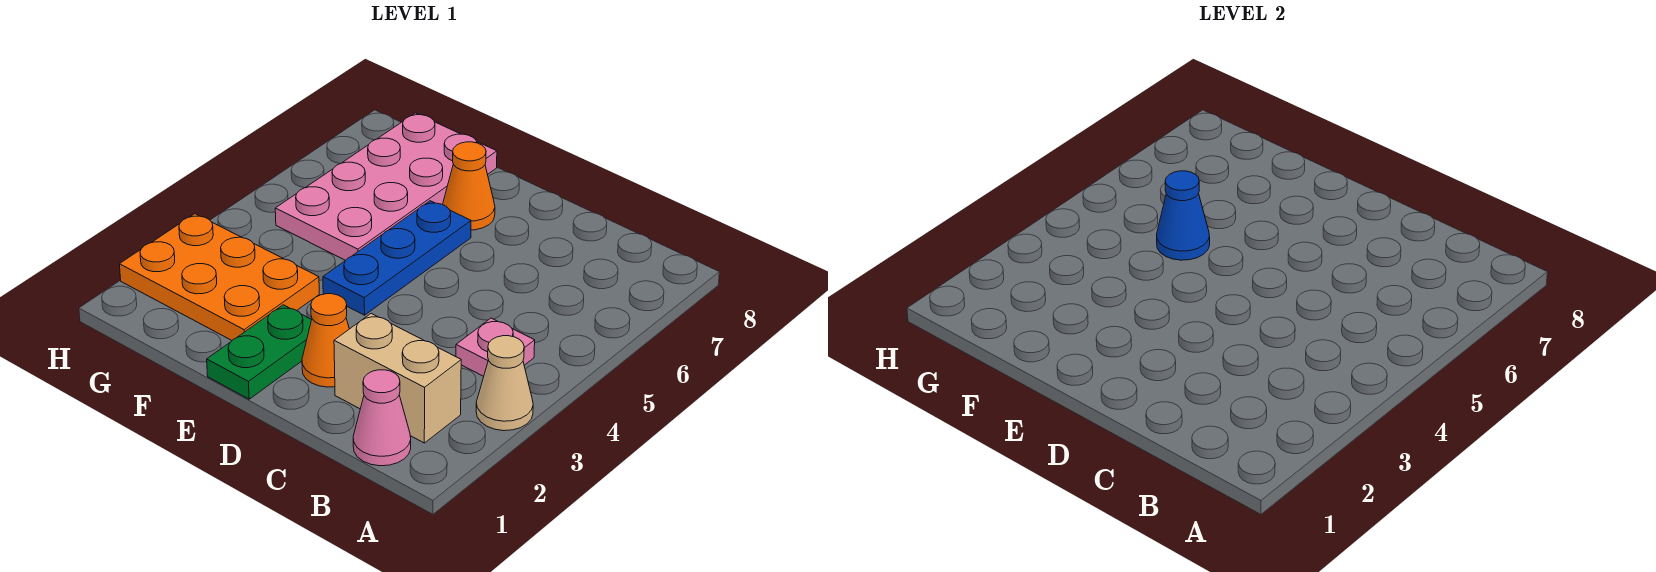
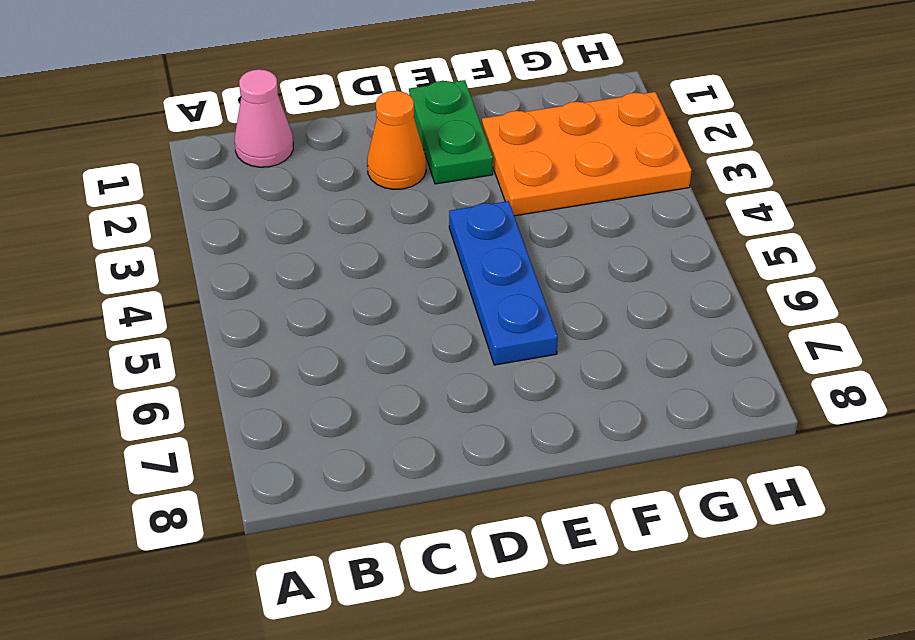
none -> tan 1x1 cone [476,336,533,431]
none -> tan 1x2 brick [334,314,461,443]

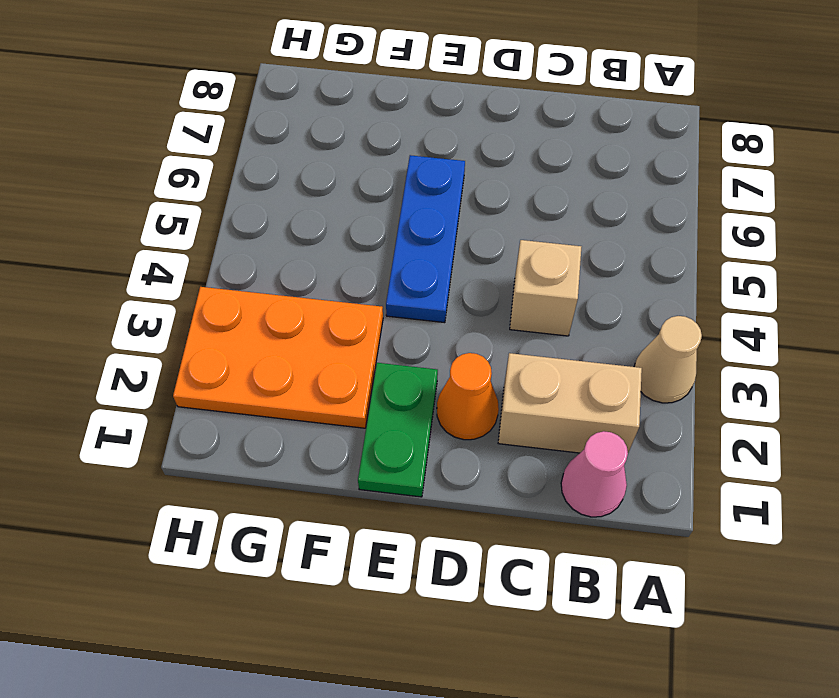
tan 1x1 brick [510,240,581,336] -> none
none -> pink 1x1 plate [456,318,535,376]
none -> orange 1x1 cone [443,142,495,230]

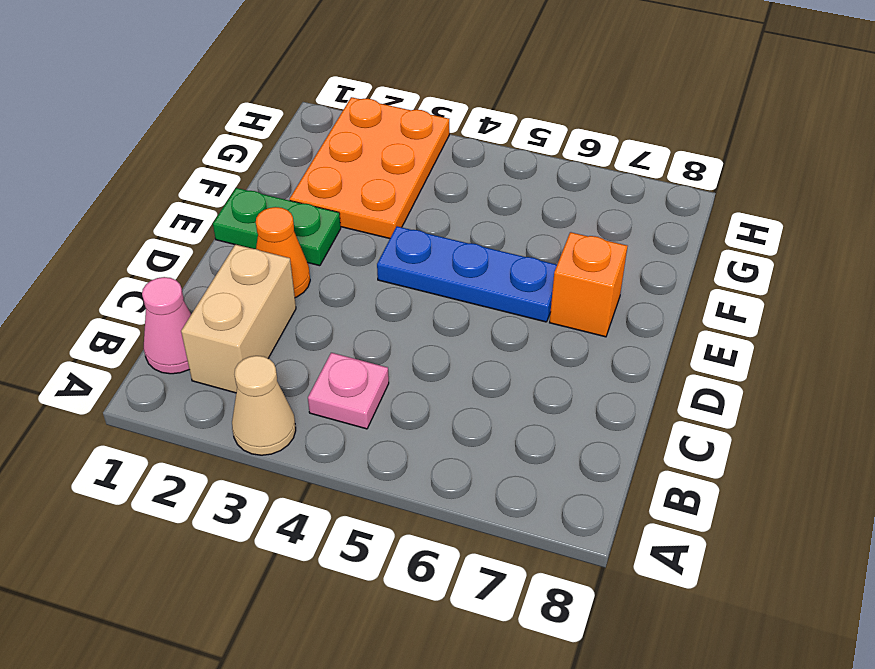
orange 1x1 brick [550,232,627,337] -> orange 1x1 cone [443,142,495,230]
none -> pink 2x4 plate [275,113,497,260]
none -> blue 1x1 cone [1157,171,1210,260]

